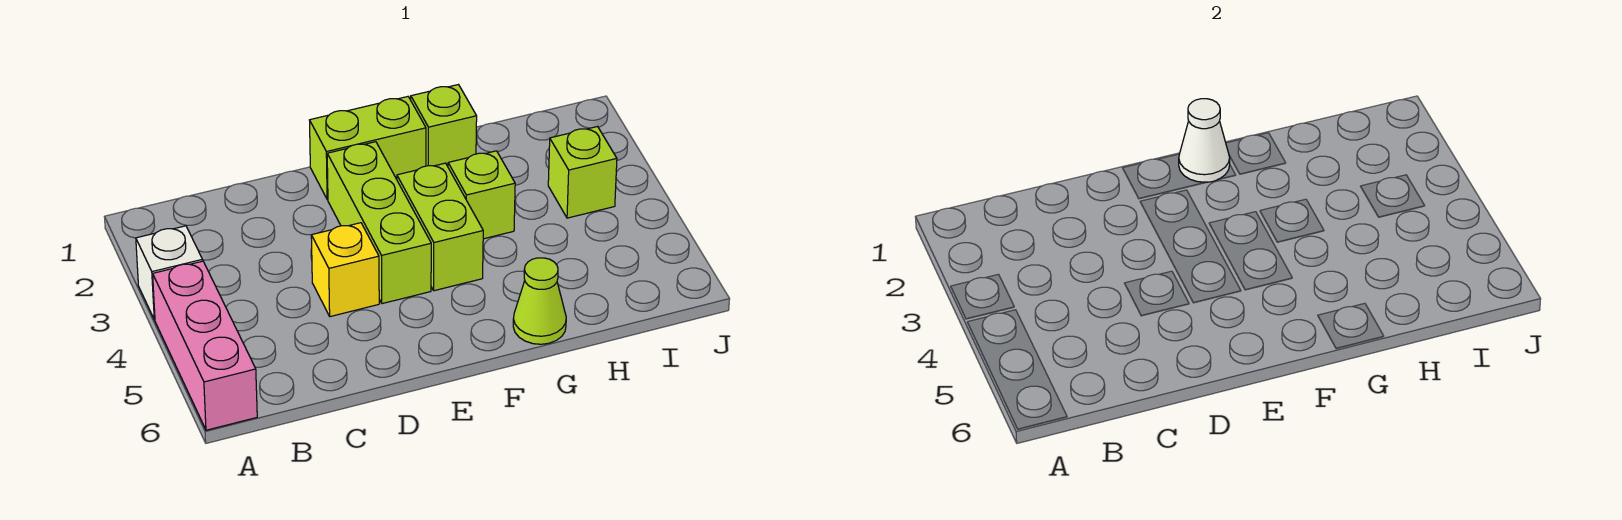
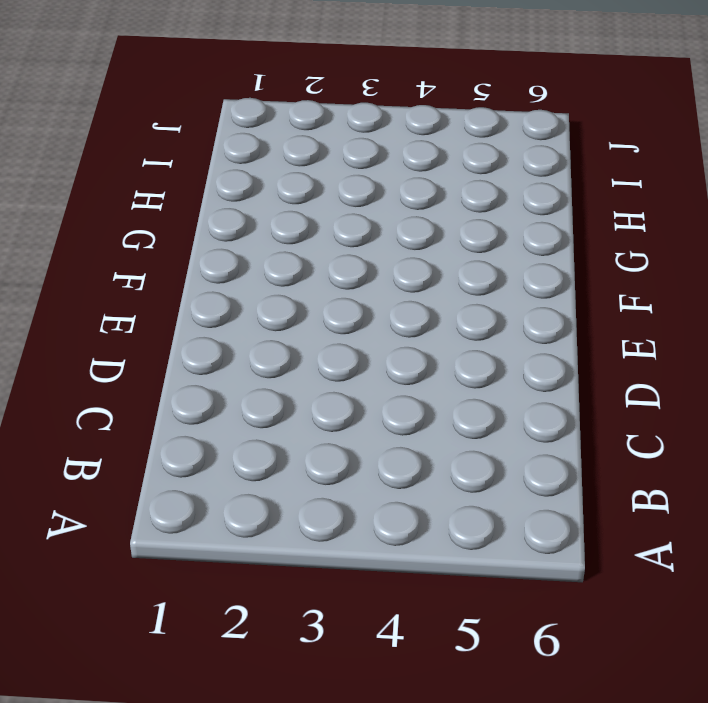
none -> white 1x1 brick [136,226,203,320]
none -> pink 1x3 brick [153,261,257,430]

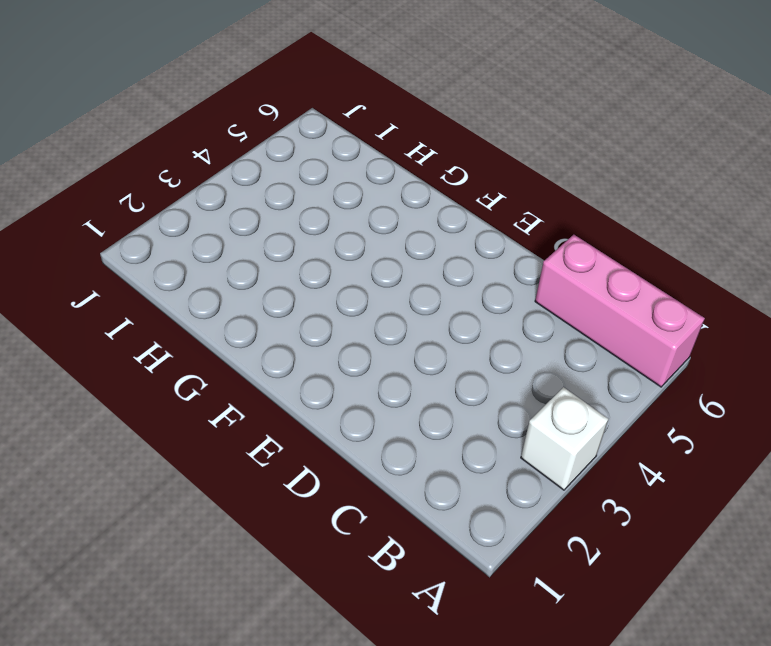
pink 1x3 brick [535,235,705,387] -> pink 1x3 brick turned to [153,261,257,430]
none -> yellow 1x1 brick [311,223,379,317]
none -> lime 1x2 brick [310,97,426,200]

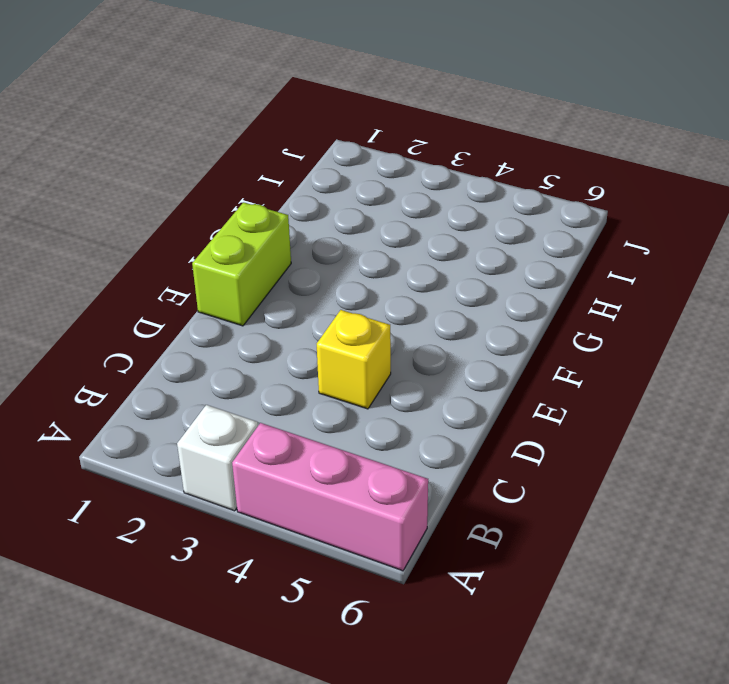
none -> lime 1x3 brick [327,142,431,304]
none -> lime 1x2 brick [397,163,483,291]

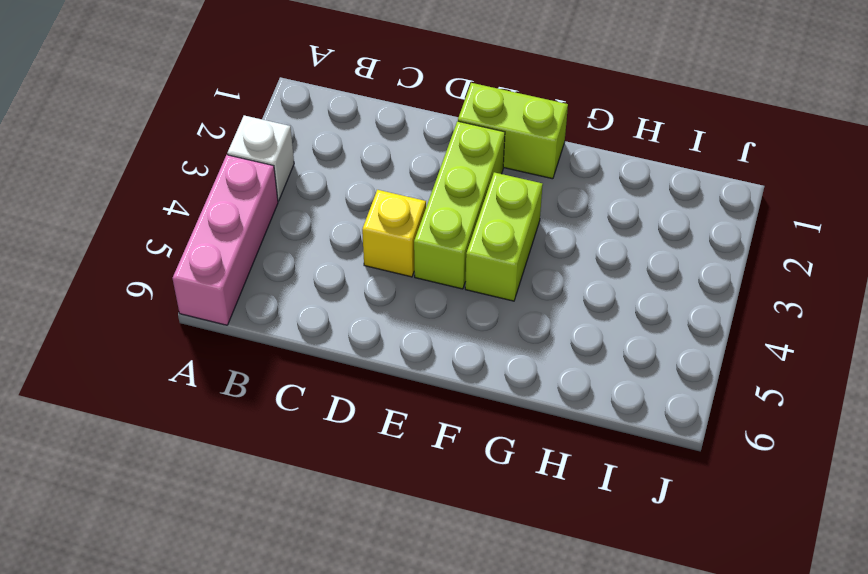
none -> lime 1x1 brick [411,85,477,166]
none -> lime 1x1 brick [448,151,515,239]

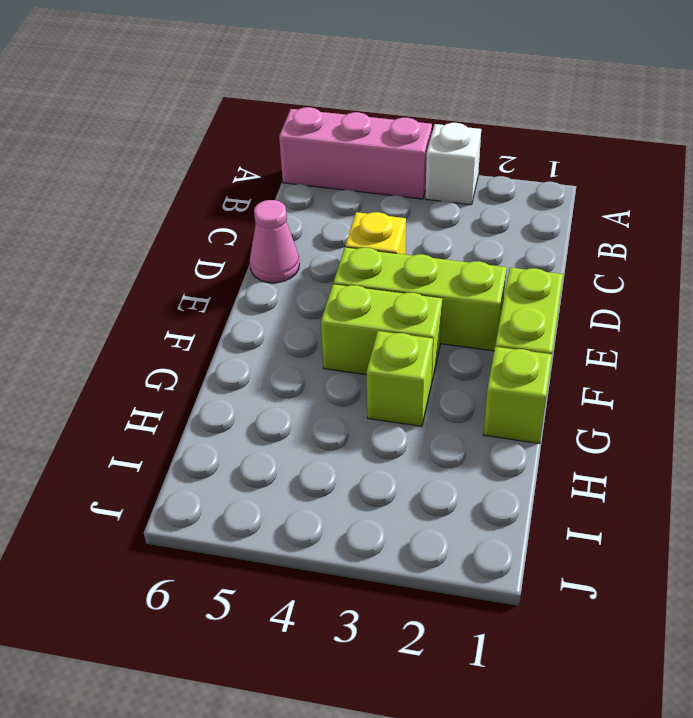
pink 1x1 cone [250,200,299,283] -> none
none -> lime 1x1 cone [513,258,566,344]
none -> lime 1x1 brick [548,127,617,218]

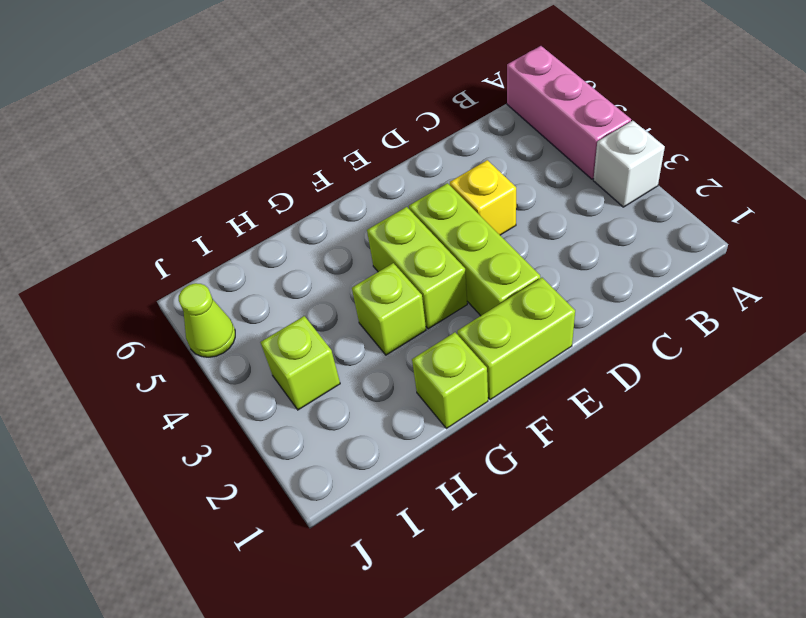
lime 1x1 cone [179,283,235,357] -> lime 1x1 cone moved to [513,258,566,344]
none -> white 1x1 cone [1179,99,1230,182]

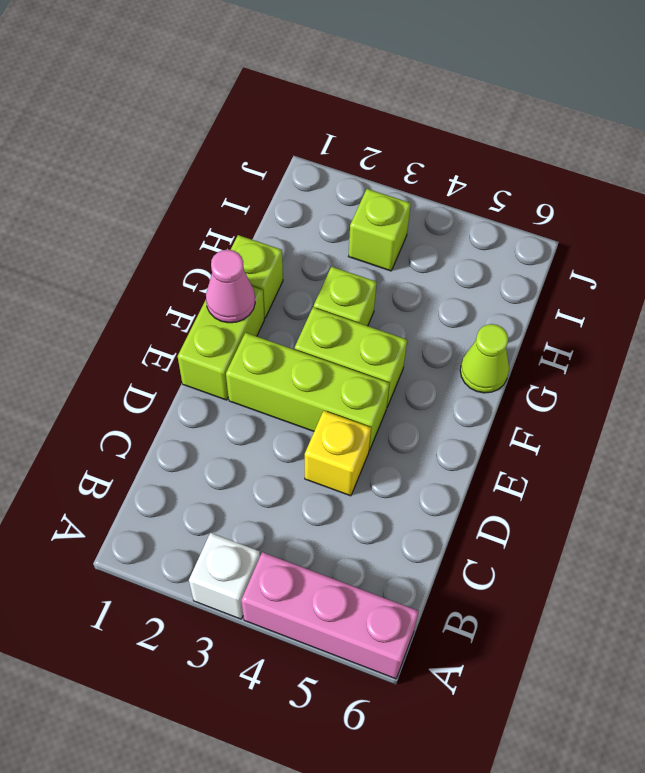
pink 1x1 cone [206,250,255,323] -> white 1x1 cone [1179,99,1230,182]

